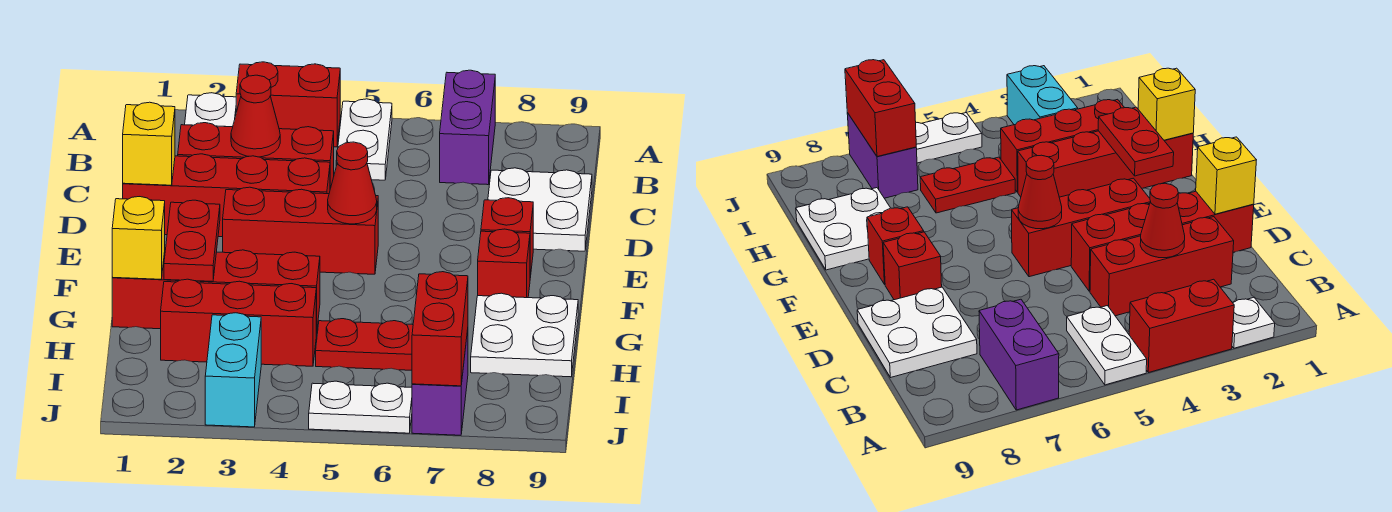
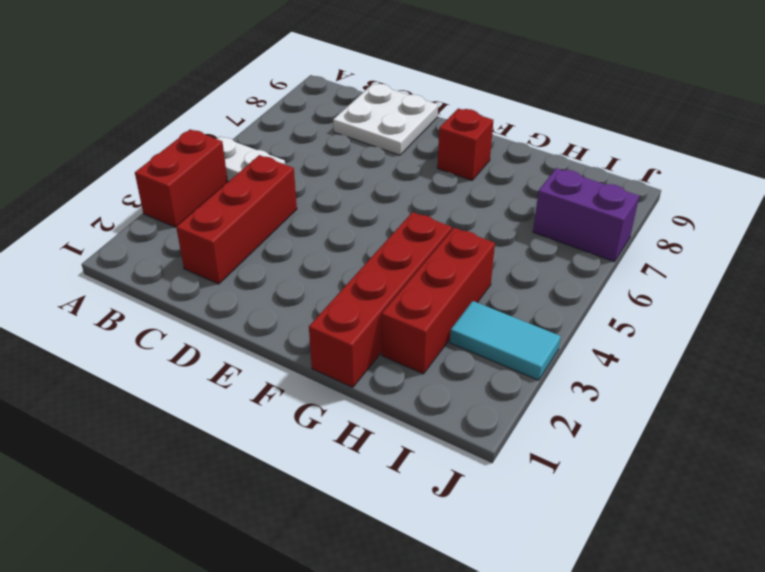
cyan 1x2 tile [450,301,561,380] -> cyan 1x2 brick [205,313,261,427]
none -> white 1x1 plate [185,93,236,127]
none -> purple 1x2 brick [440,70,495,185]
none -> red 1x4 brick [123,154,330,237]

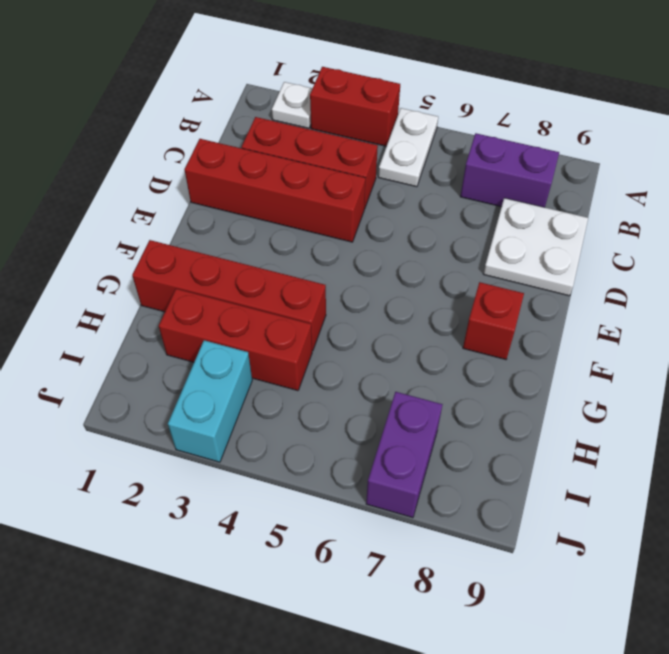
purple 1x2 brick [460,133,559,207] -> purple 1x2 brick turned to [440,70,495,185]
none -> red 1x3 brick [223,187,378,274]
none -> red 1x1 brick [481,198,533,278]
none -> white 2x2 plate [471,293,578,377]

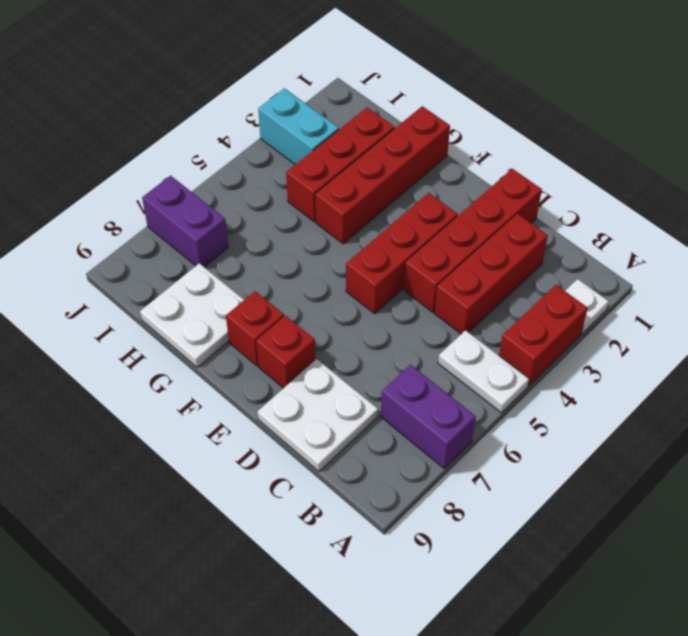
none -> red 1x2 plate [316,319,413,370]
none -> white 1x2 plate [309,381,412,433]
none -> red 1x1 cone [231,75,280,157]

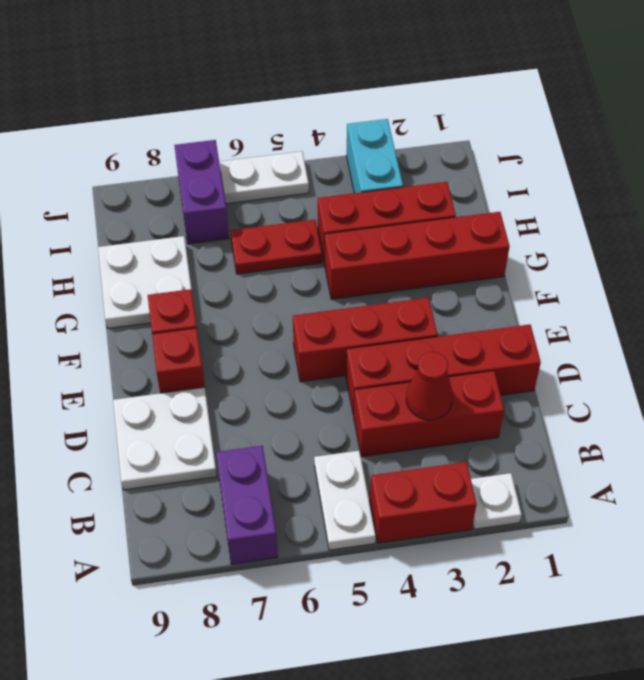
none -> yellow 1x1 brick [123,102,175,185]
none -> red 1x1 cone [328,142,377,224]
none -> red 1x2 plate [164,200,220,282]

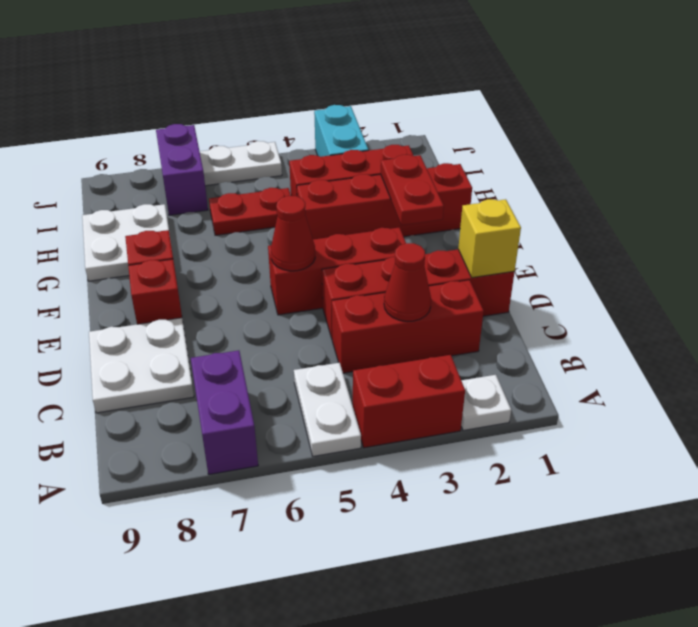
none -> yellow 1x1 brick [112,197,165,279]
none -> red 1x2 brick [412,272,468,386]

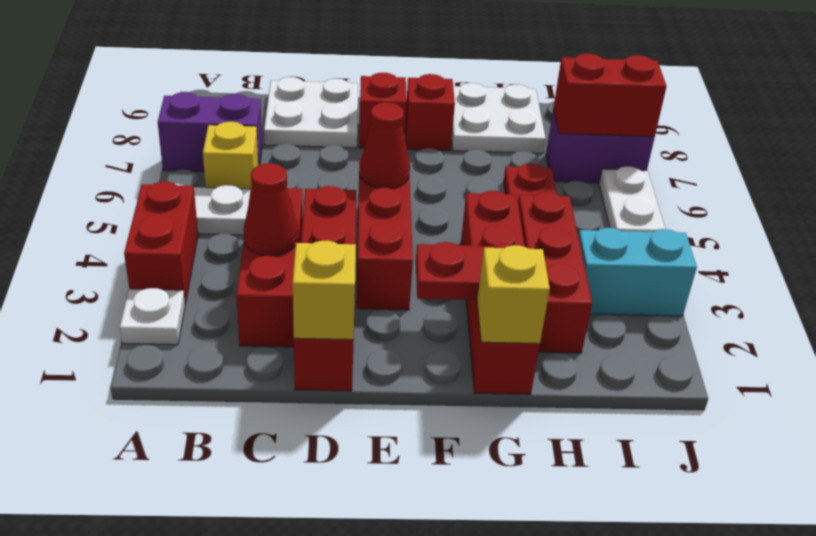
yellow 1x1 brick [203,122,258,189] -> none

